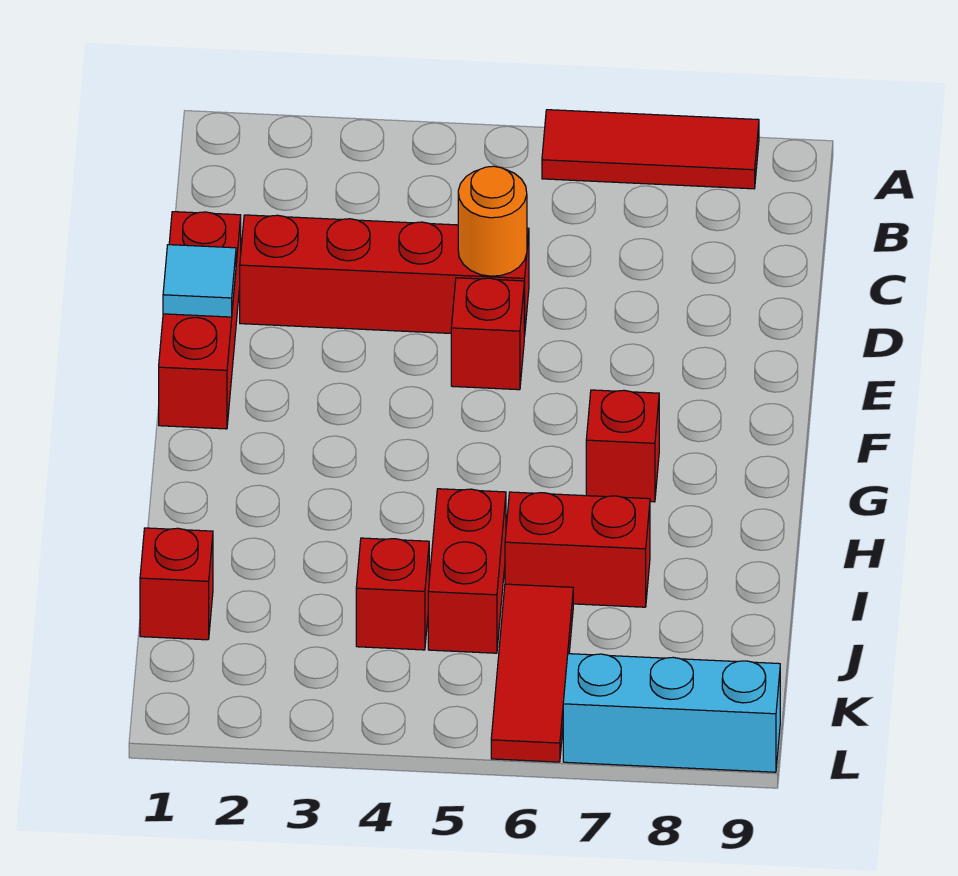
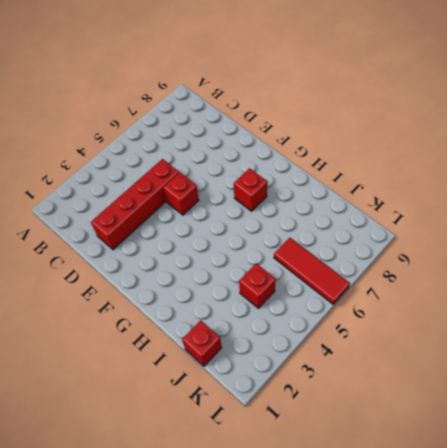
none -> red 1x3 tile [542,110,759,189]
none -> red 1x3 brick [159,212,241,429]
none -> red 1x2 brick [428,489,506,653]

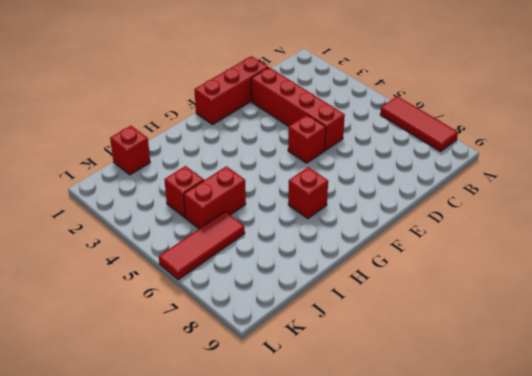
none -> red 1x2 brick [505,492,650,607]
none -> cyan 1x3 brick [563,654,780,772]
none -> orange 1x1 round brick [458,166,527,276]

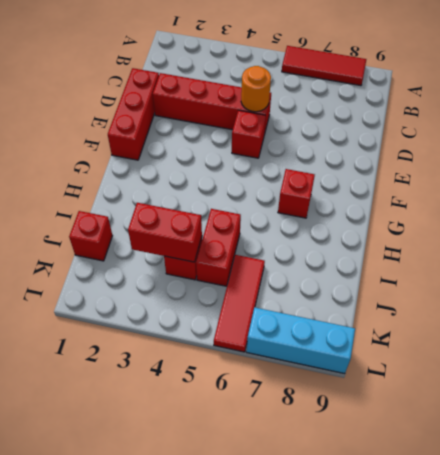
red 1x2 brick [128,203,202,262] -> red 1x2 brick moved to [505,492,650,607]
none -> cyan 1x1 tile [163,245,236,317]

